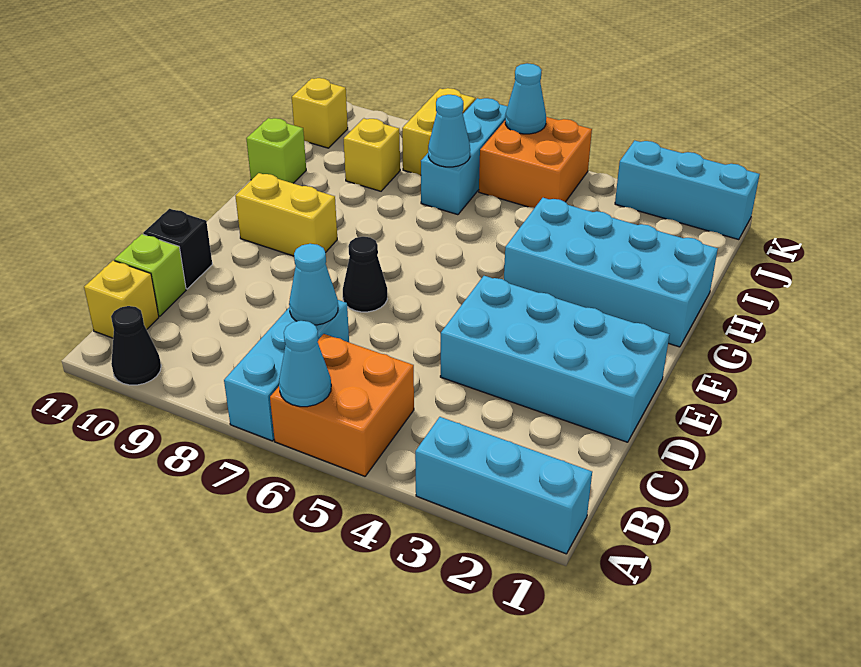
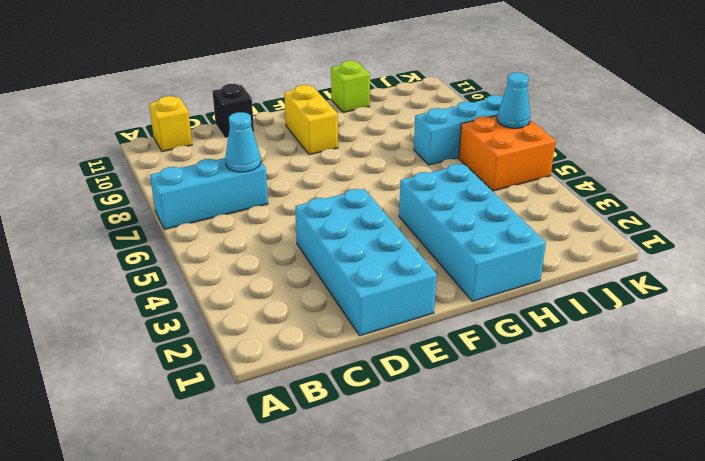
none -> cyan 1x3 brick [415,417,592,554]
none -> orange 2x2 brick [270,334,414,476]
none -> black 1x1 cone [111,306,161,385]

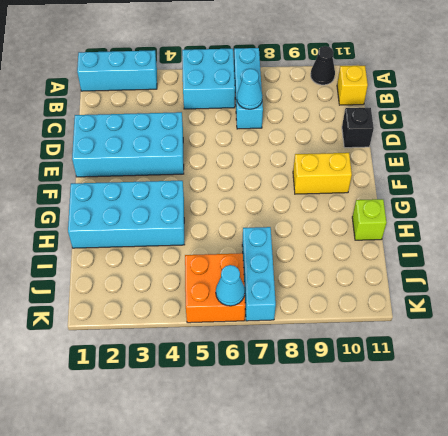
cyan 2x2 brick [182,49,235,109] -> orange 2x2 brick [270,334,414,476]
none -> lime 1x1 brick [114,234,186,316]
none -> black 1x1 cone [343,237,387,312]
none -> yellow 1x1 brick [344,118,400,191]

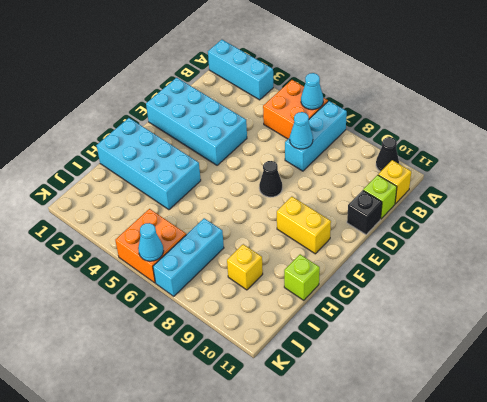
none -> yellow 1x2 brick [402,88,475,175]
none -> yellow 1x1 brick [292,78,348,148]
none -> cyan 1x3 brick [615,140,760,240]

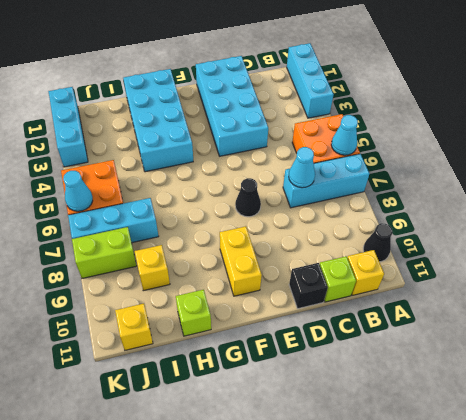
lime 1x2 brick [72,227,136,278] -> yellow 1x2 brick [402,88,475,175]
none -> cyan 1x1 cone [428,95,470,167]

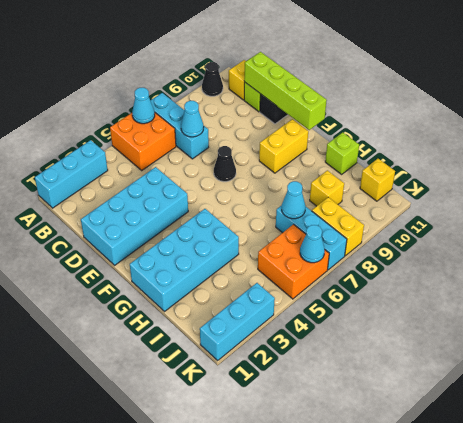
lime 1x4 brick [244,52,327,130] -> none

